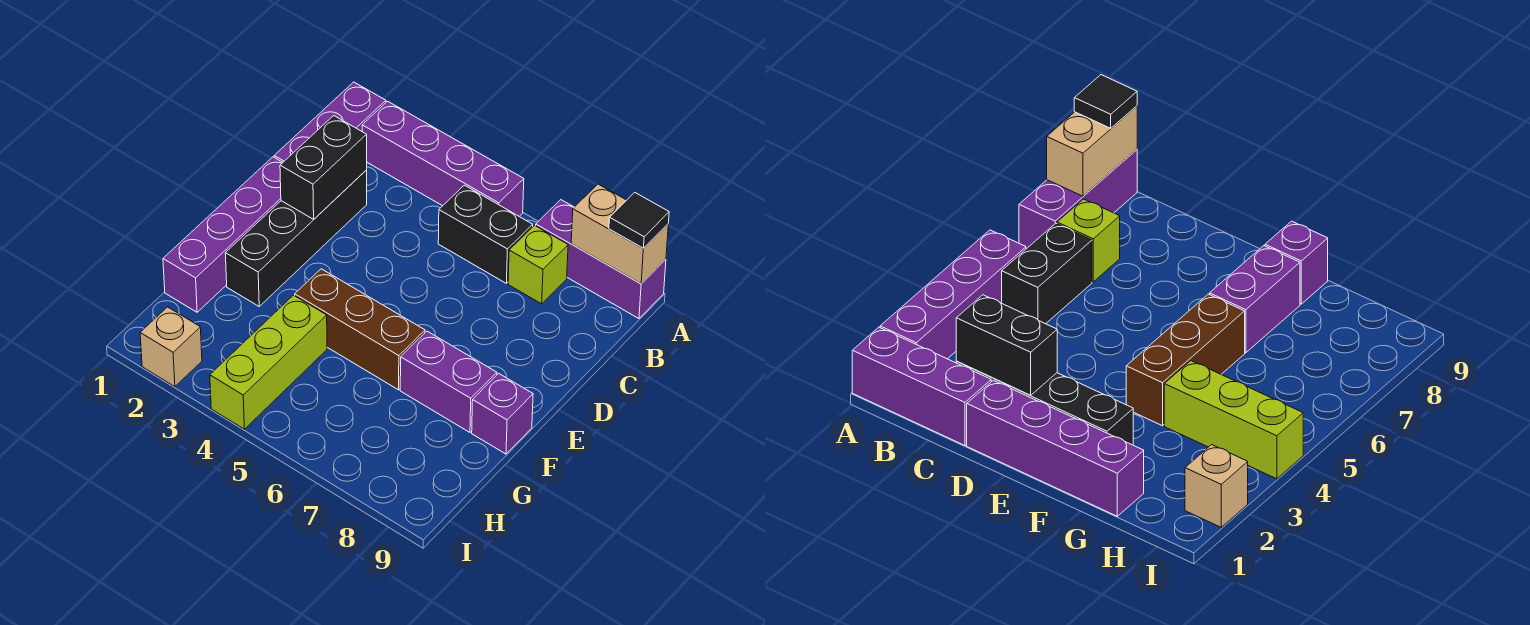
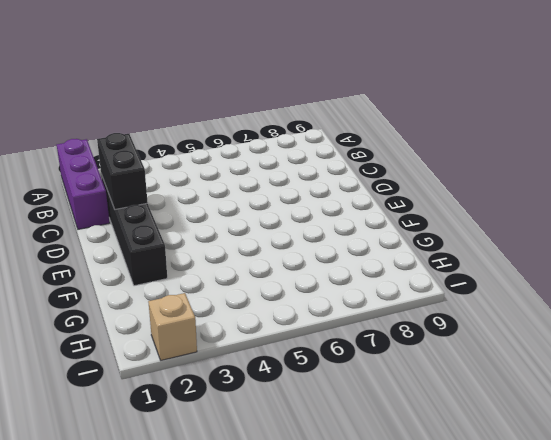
none -> purple 1x4 brick [362,101,524,216]
none -> purple 1x3 brick [536,200,666,319]
none -> black 1x2 brick [438,185,533,283]

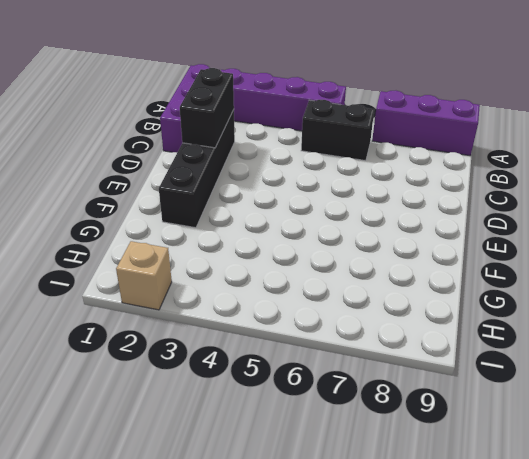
none -> lime 1x1 brick [508,225,568,304]
none -> purple 1x4 brick [163,157,283,312]
none -> brown 1x3 brick [295,269,425,390]

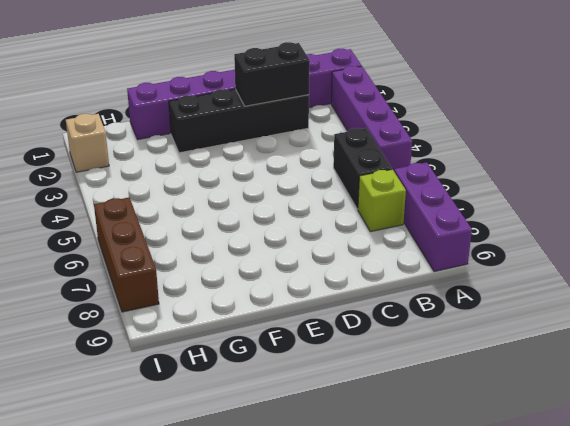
brown 1x3 brick [94,197,159,312] -> brown 1x3 brick moved to [295,269,425,390]
none -> purple 1x2 brick [400,331,497,432]
none -> purple 1x1 brick [472,373,533,454]
none -> lime 1x3 brick [210,295,327,429]

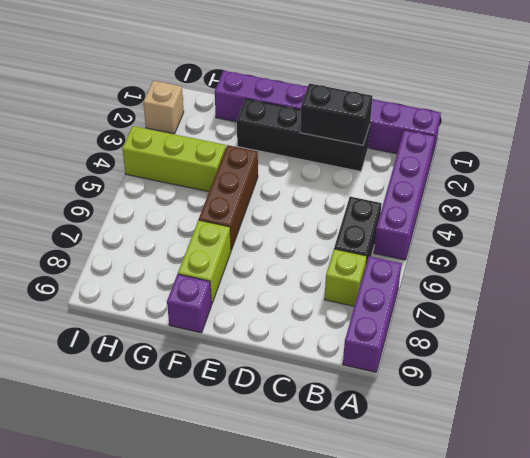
lime 1x2 brick [178,220,231,305] -> purple 1x2 brick [400,331,497,432]
none -> tan 1x2 brick [571,184,668,284]
none -> black 1x1 tile [609,192,669,248]

